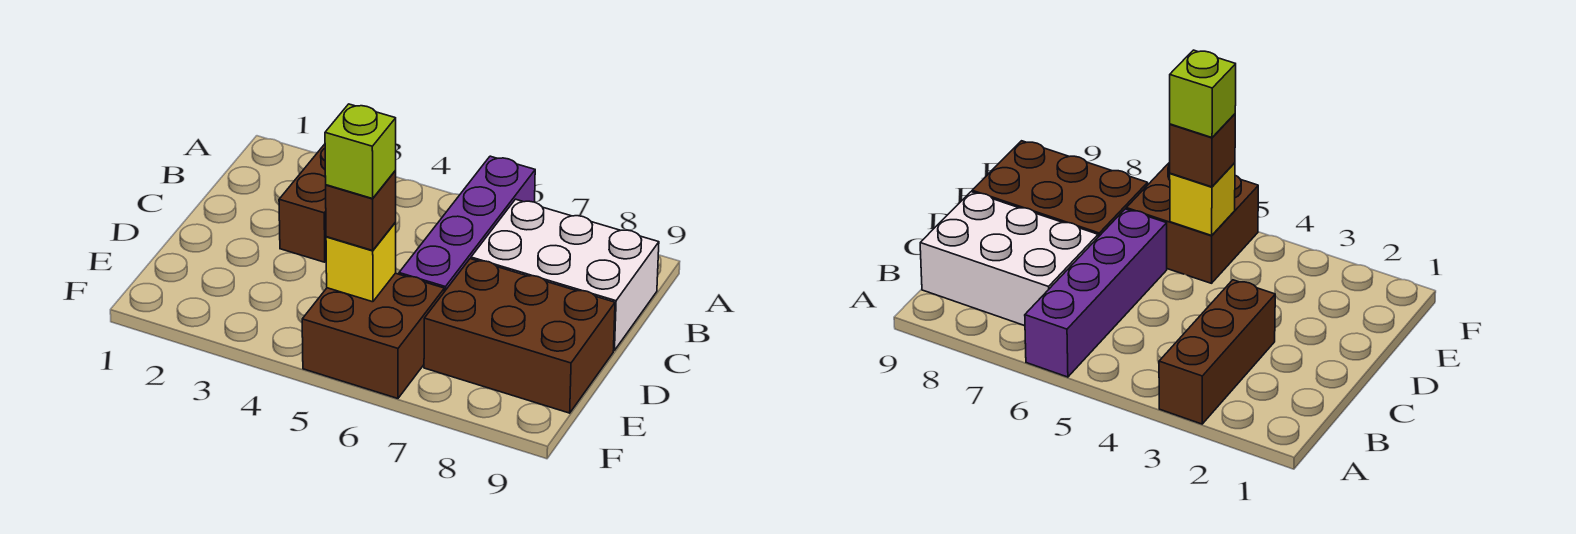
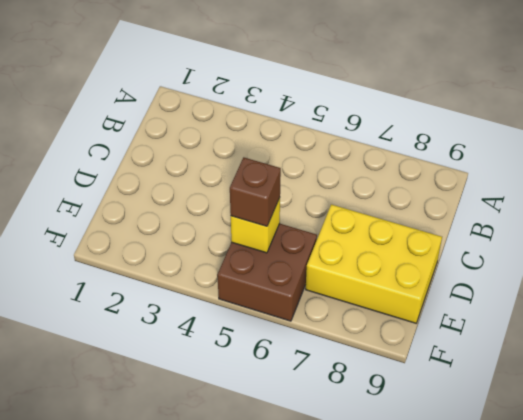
yellow 2x3 brick [306,204,442,323] -> brown 2x3 brick [424,259,615,413]
none -> brown 1x3 brick [279,144,326,262]
none -> purple 1x4 brick [399,156,535,292]

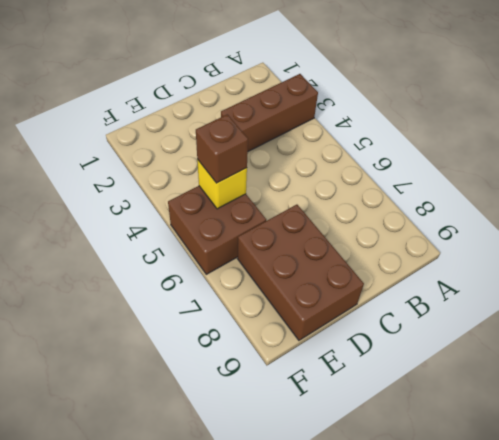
none -> purple 1x4 brick [399,156,535,292]
none -> white 2x3 brick [471,199,659,351]

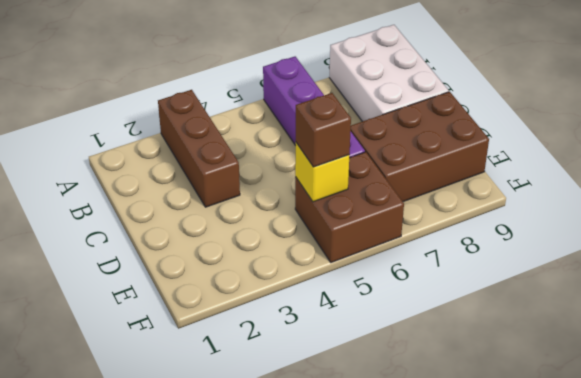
white 2x3 brick [329,25,449,122] -> white 2x3 brick turned to [471,199,659,351]
none -> lime 1x1 brick [325,104,396,199]

